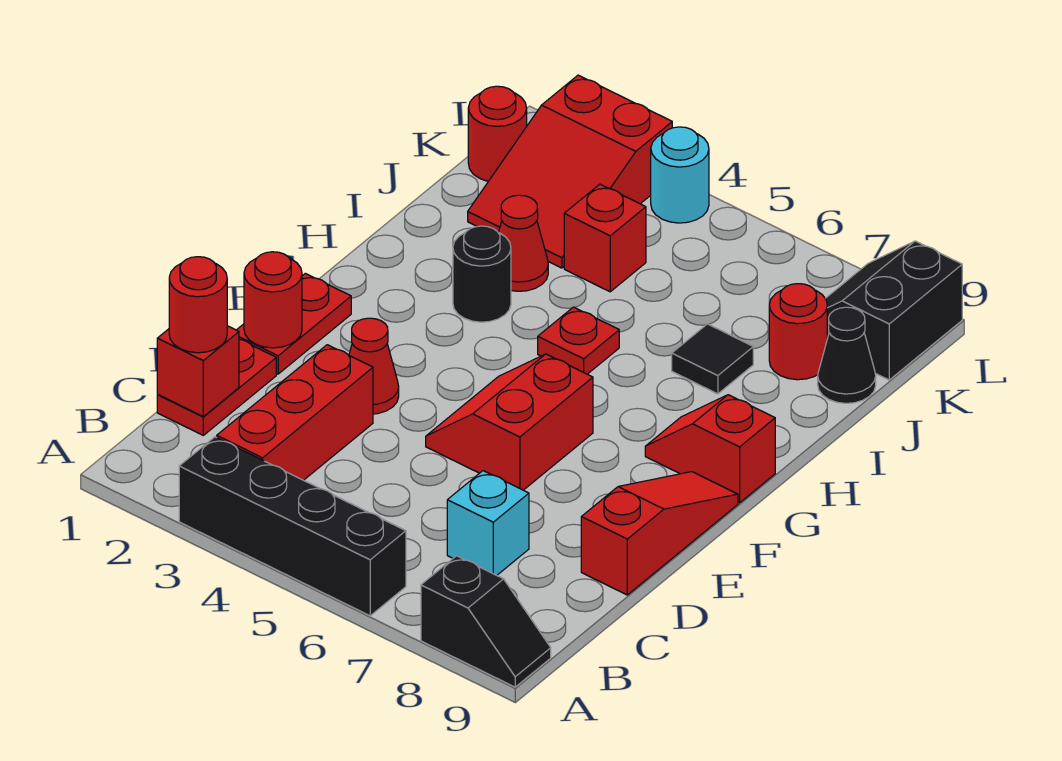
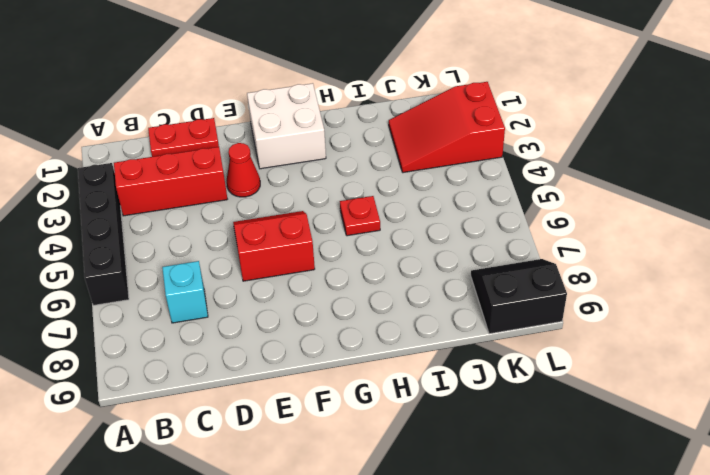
white 2x2 brick [247,83,326,169] -> red 1x2 plate [237,273,351,374]
none -> black 1x2 slope [421,556,551,687]
none -> red 1x3 slope [581,472,738,595]
none -> red 1x2 slope [645,395,775,503]

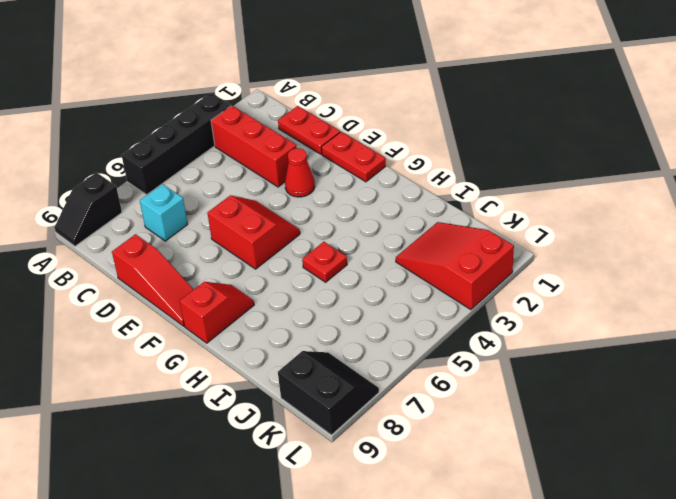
none -> black 1x1 round brick [453,226,511,322]
none -> red 1x1 cone [499,195,548,291]
none -> black 1x1 tile [672,324,753,394]

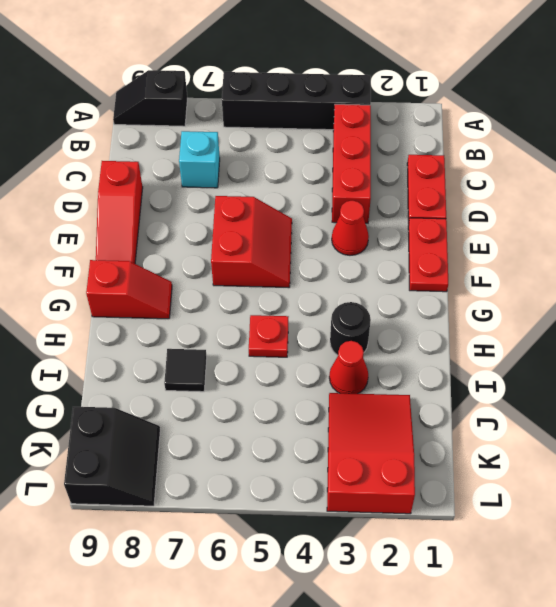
none -> red 1x1 brick [564,184,646,292]
none -> red 1x1 round brick [769,284,827,380]
none -> black 1x1 cone [818,307,876,403]

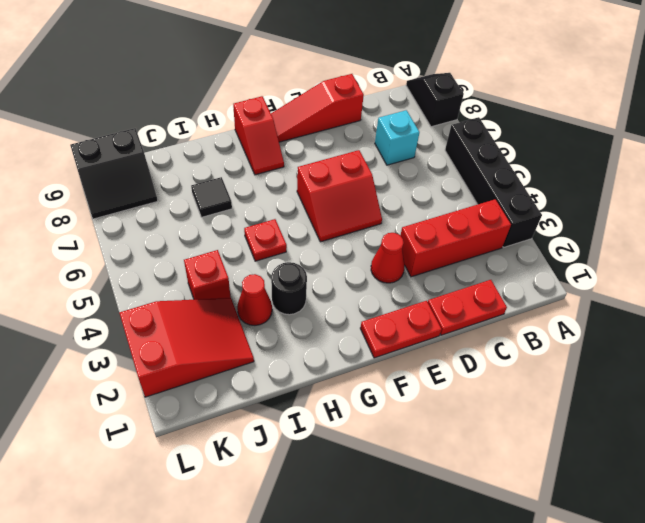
none -> red 1x1 round brick [769,284,827,380]
none -> black 1x1 cone [818,307,876,403]
none -> red 1x1 round brick [468,86,527,181]

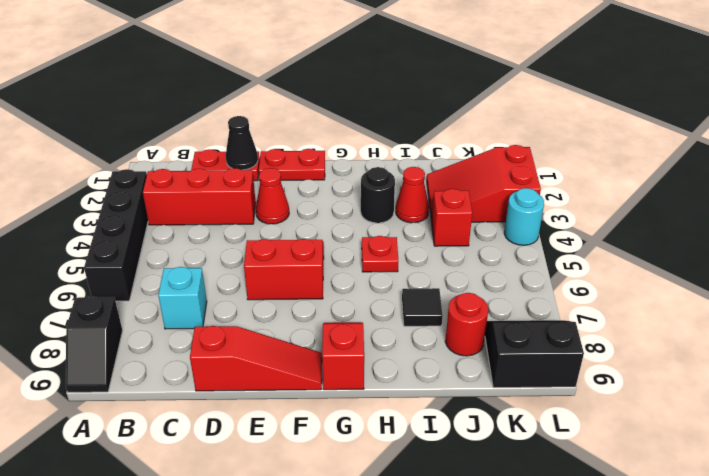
black 1x1 cone [226,116,258,170] -> black 1x1 cone moved to [818,307,876,403]
none -> red 1x1 round brick [468,86,527,181]
none -> red 1x1 brick [157,326,239,416]
none -> red 1x1 round brick [244,252,302,348]

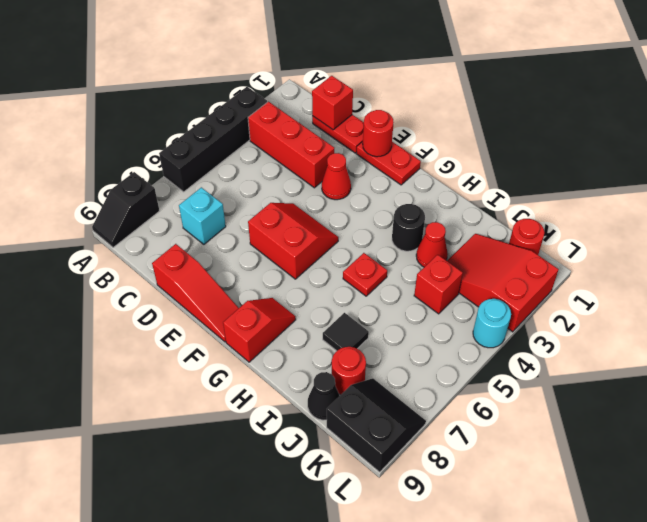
none -> red 1x1 round brick [169,257,227,353]

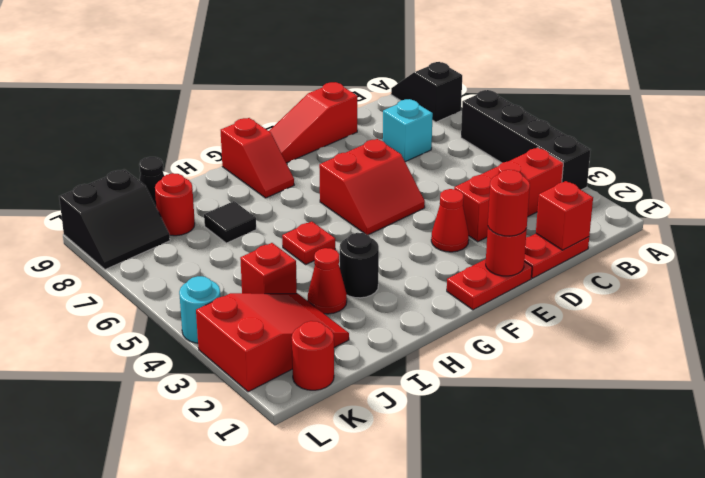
red 1x1 round brick [488,170,530,236] -> red 1x1 round brick moved to [169,257,227,353]

